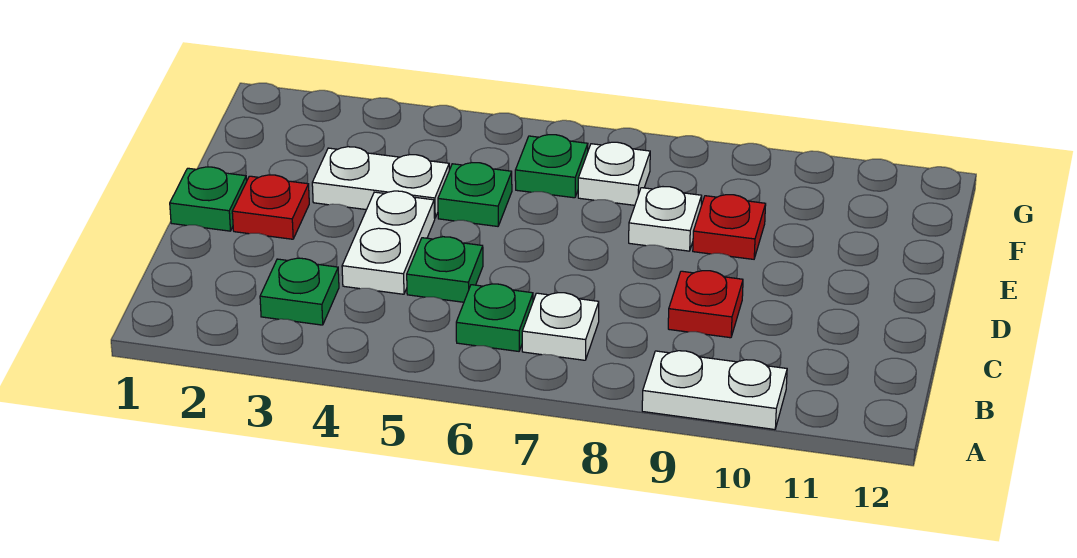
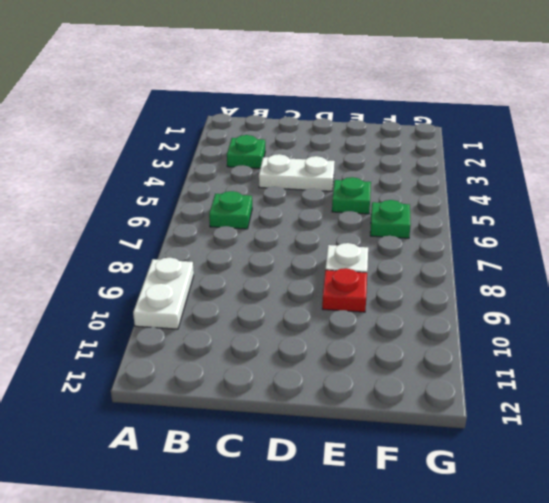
none -> white 1x1 plate [522,293,599,360]
none -> green 1x1 plate [407,237,483,302]
none -> red 1x1 plate [668,271,743,338]

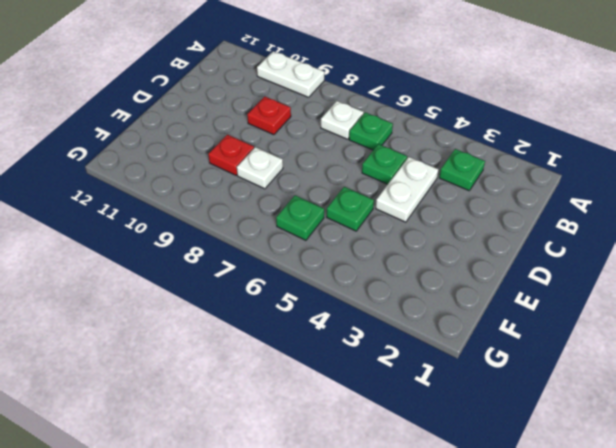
none -> green 1x1 plate [170,167,247,231]
none -> red 1x1 plate [232,175,309,239]
none -> white 1x2 plate [312,147,449,218]

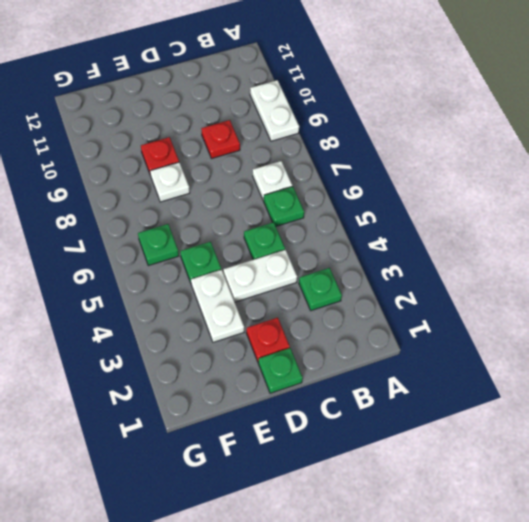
none -> white 1x1 plate [578,142,650,205]

